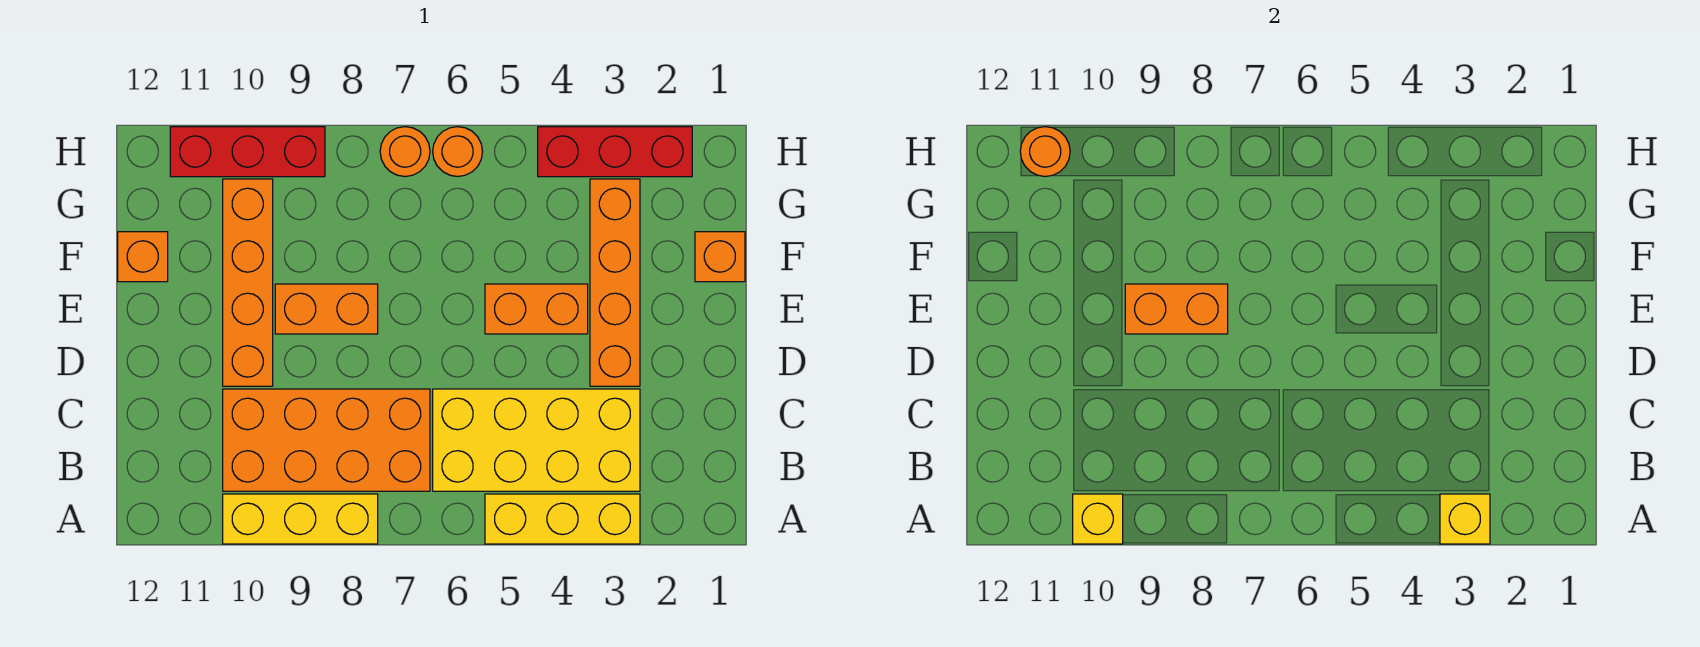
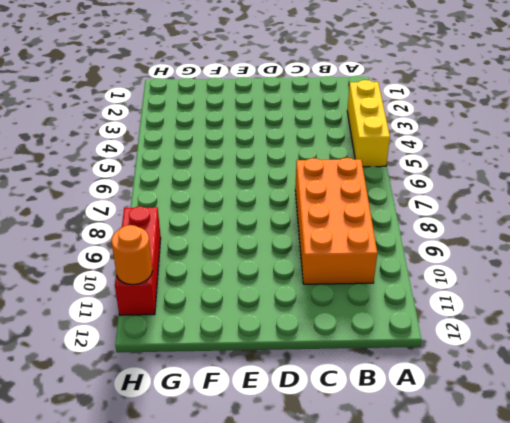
none -> yellow 1x3 brick [223,494,378,544]
none -> yellow 2x4 brick [433,389,640,491]
none -> orange 1x4 brick [590,179,640,386]

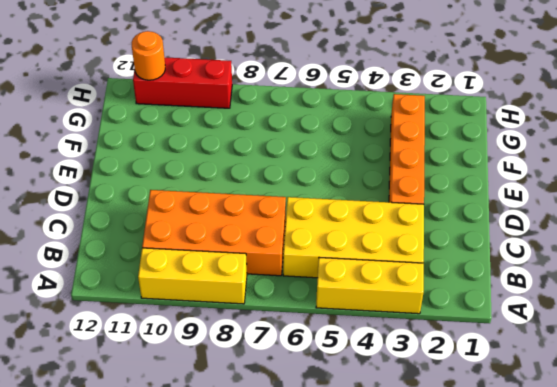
none -> orange 1x4 brick [223,179,273,386]
none -> orange 1x2 brick [485,284,588,334]
none -> orange 1x2 brick [275,284,378,334]

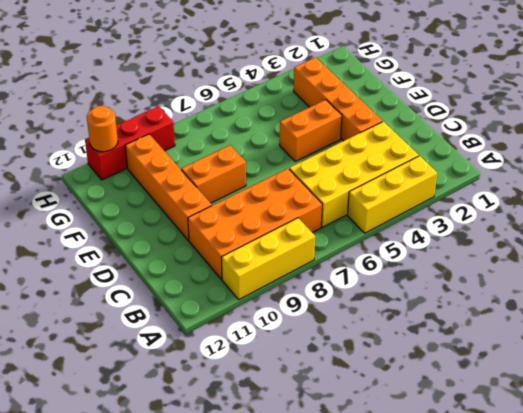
none -> orange 1x1 brick [695,232,745,282]
none -> orange 1x1 brick [118,232,168,282]
none -> red 1x3 brick [538,127,692,177]

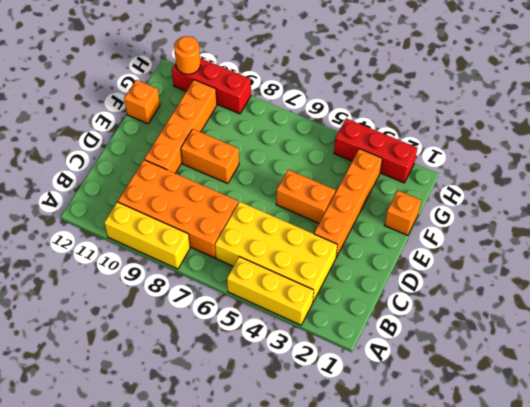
none -> orange 1x1 round brick [433,127,483,177]
none -> orange 1x1 round brick [380,127,430,177]
none -> yellow 1x1 brick [1440,494,1490,544]

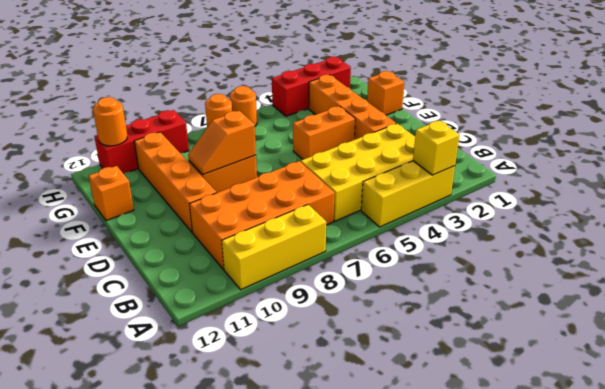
orange 1x2 slope [188,111,256,175] -> orange 1x2 brick [1125,284,1228,334]
none -> yellow 1x1 brick [1073,494,1123,544]

